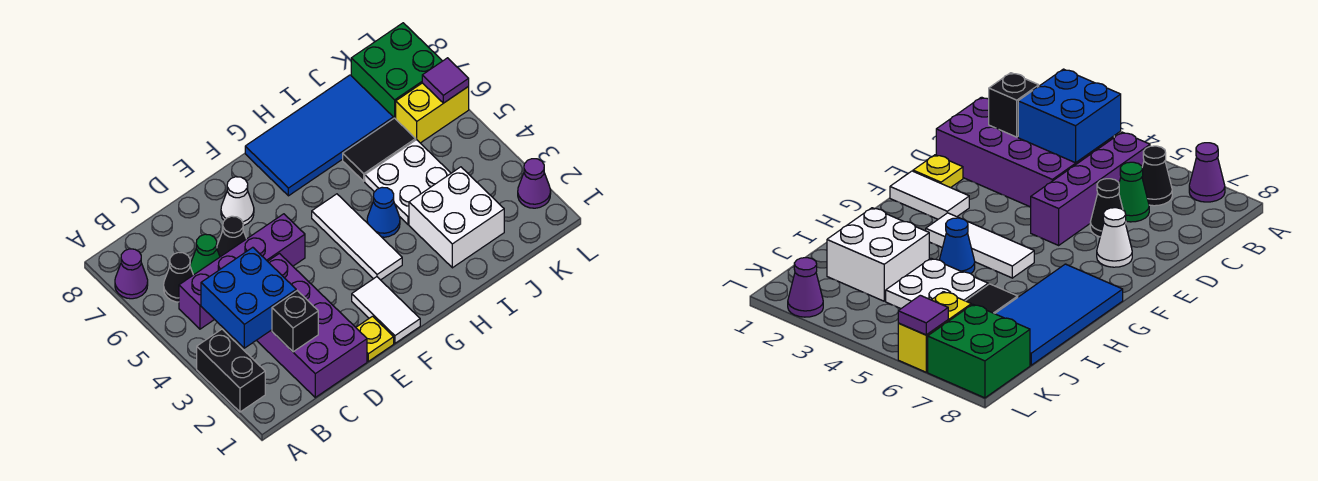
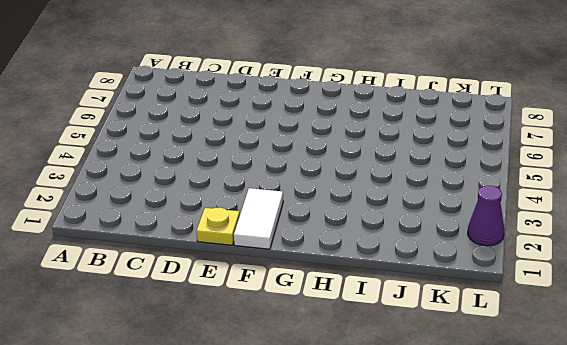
none -> black 1x2 brick [197,329,265,412]
none -> purple 1x1 cone [115,249,148,299]
none -> purple 1x4 brick [179,214,305,329]

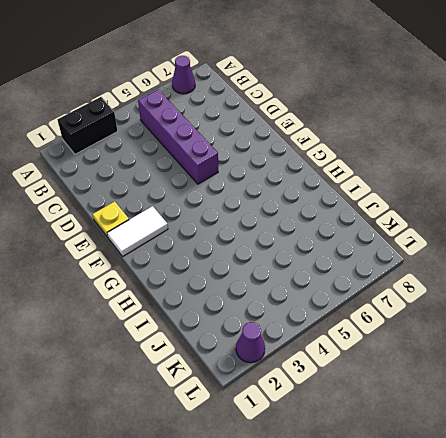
none -> black 1x1 cone [164,252,193,302]
none -> purple 2x4 brick [257,254,367,397]
none -> green 1x1 cone [190,234,220,275]

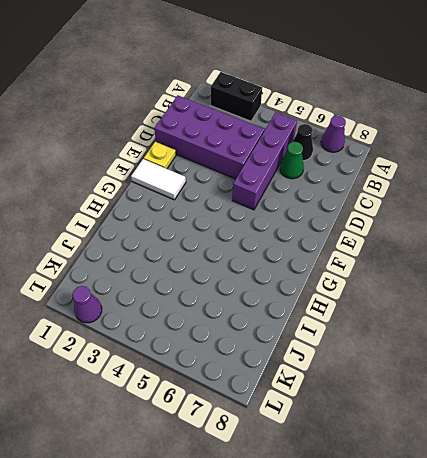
none -> black 1x1 cone [217,216,246,257]
none -> white 1x1 cone [221,177,254,226]
none -> white 1x3 tile [312,194,402,280]

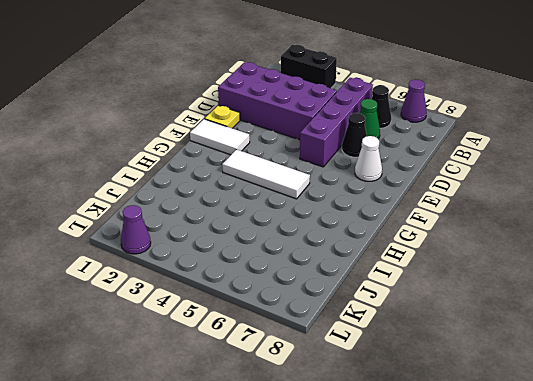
none -> blue 2x4 tile [245,75,393,196]
none -> blue 1x1 cone [367,187,400,237]
none -> white 2x2 brick [409,167,504,268]

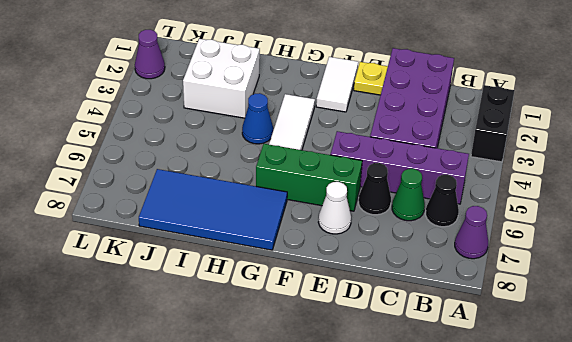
green 1x3 brick [256,144,362,211] -> none
none -> white 2x2 plate [365,140,451,224]
none -> black 1x2 tile [343,118,416,181]
none -> yellow 1x2 brick [396,83,469,143]

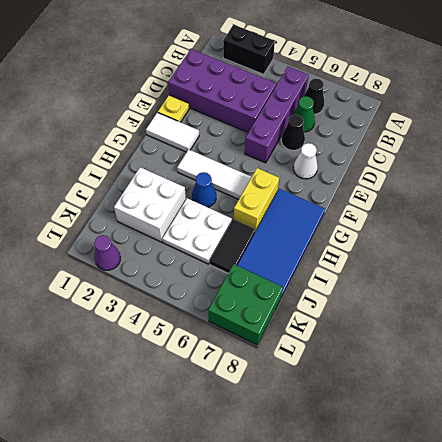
yellow 1x2 brick [234,168,279,232] -> yellow 1x2 brick moved to [396,83,469,143]
none -> purple 1x1 cone [115,249,148,299]
none -> blue 2x2 brick [201,247,296,348]
none -> black 1x1 brick [272,291,318,352]

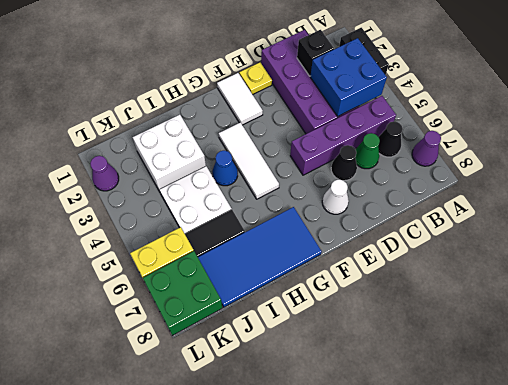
none -> purple 1x1 tile [422,58,469,103]

